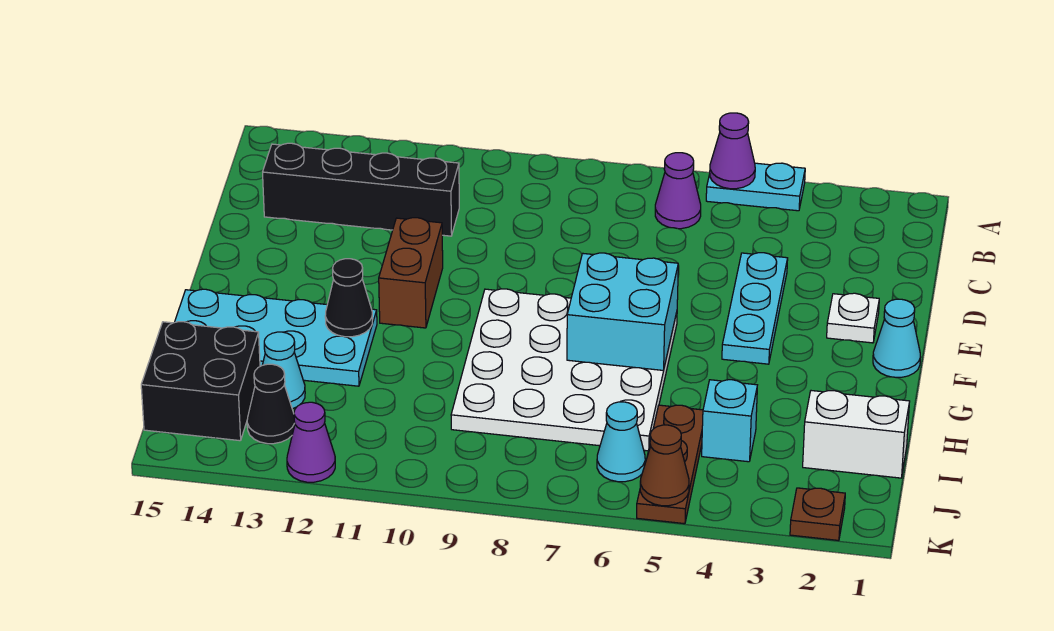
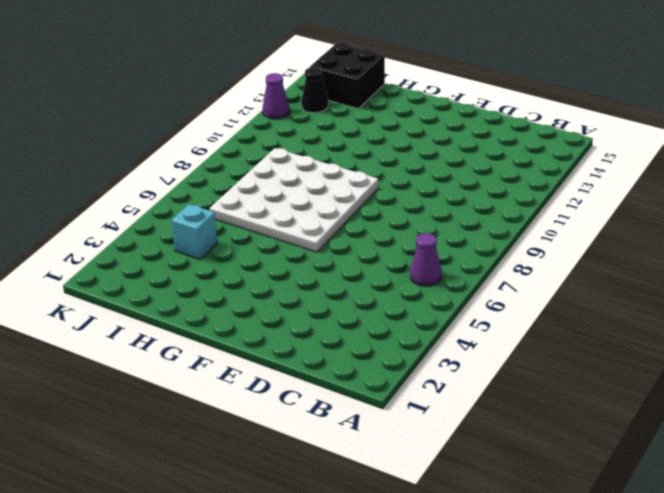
none -> cyan 1x2 plate [706,163,805,211]
none -> black 1x4 brick [263,143,459,236]
none -> cyan 1x3 plate [722,253,788,364]

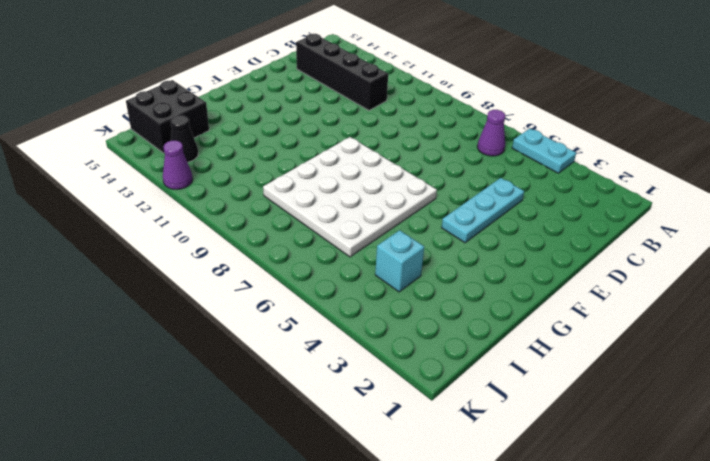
none -> white 1x1 plate [827,293,879,343]
none -> brown 1x2 brick [379,218,443,328]
none -> cyan 1x1 cone [873,299,920,377]

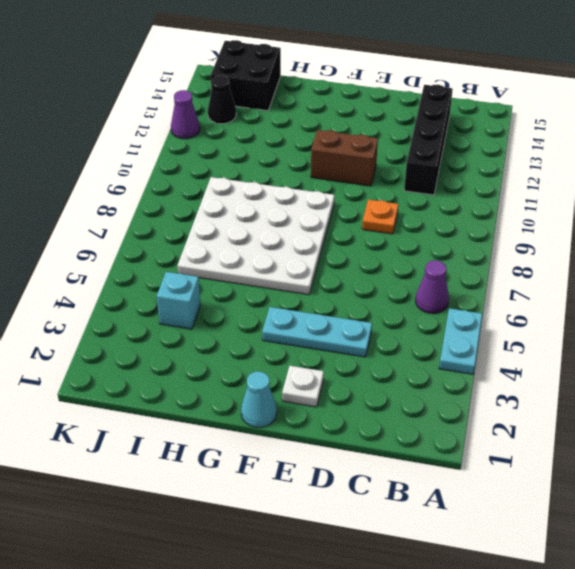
orange 1x1 plate [362,200,398,234] -> none
none -> cyan 2x4 plate [174,289,377,386]
none -> white 1x2 brick [803,391,910,478]
none -> brown 1x3 plate [637,405,703,524]

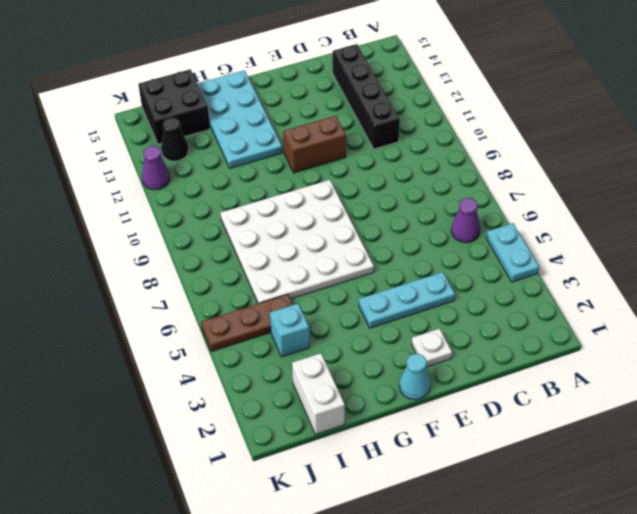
none -> cyan 1x1 cone [263,332,305,409]
none -> cyan 1x1 cone [597,402,645,482]
none -> brown 1x1 plate [790,488,845,540]

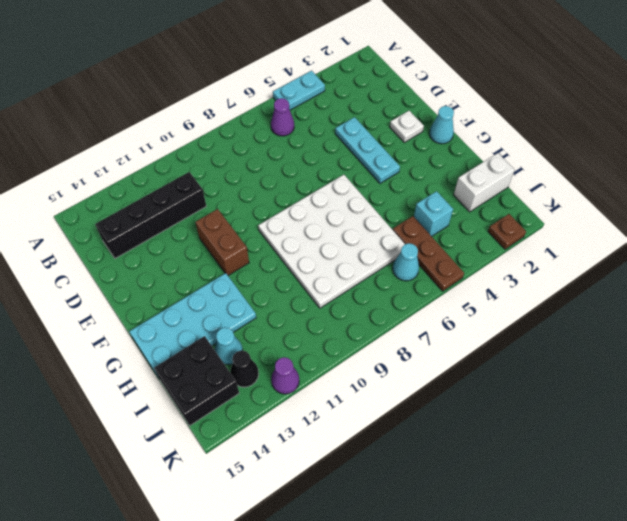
none -> purple 1x1 cone [710,113,755,189]
none -> cyan 2x2 brick [567,253,678,371]
none -> black 1x1 cone [325,259,373,337]

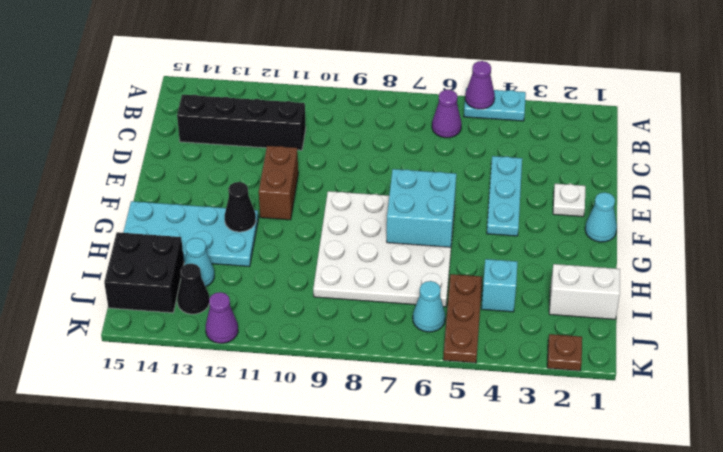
none -> brown 1x1 cone [640,425,689,506]

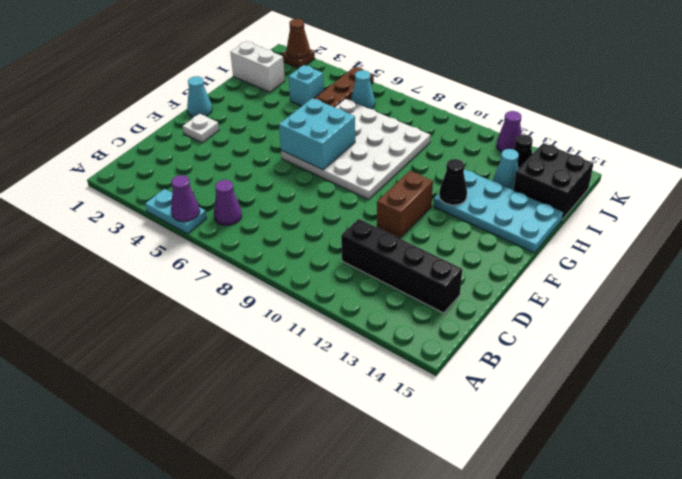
brown 1x1 cone [287,19,310,59] -> brown 1x1 cone moved to [640,425,689,506]
none -> cyan 1x3 plate [722,253,788,364]

